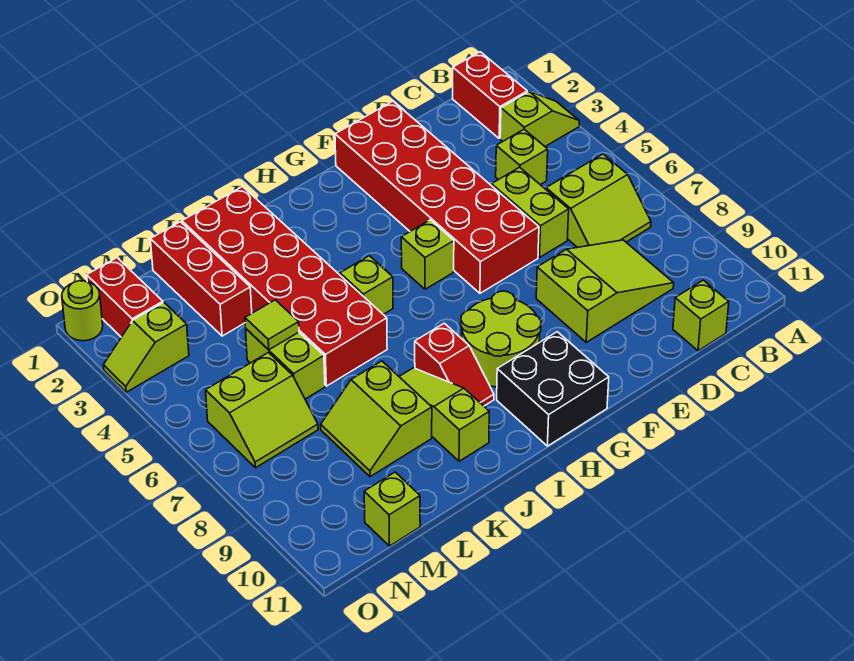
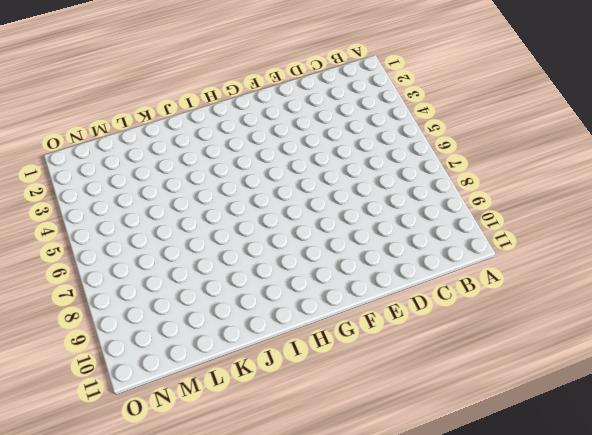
none -> lime 1x2 slope [500,92,579,146]
none -> red 1x2 brick [453,52,527,138]
none -> lime 2x2 slope [546,154,651,247]

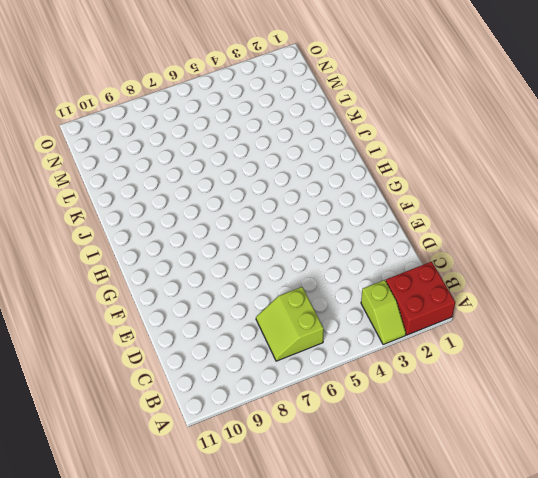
red 2x2 brick [386,262,455,335] -> red 1x2 brick [453,52,527,138]
none -> lime 1x1 brick [496,129,548,185]
none -> lime 2x3 slope [536,240,674,342]
none -> lime 1x1 brick [673,280,729,351]

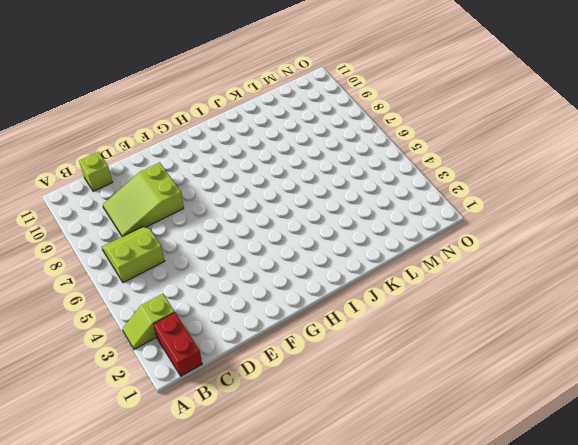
none -> lime 1x1 brick [496,129,548,185]
none -> lime 1x2 brick [492,167,569,258]
none -> red 2x6 brick [335,101,539,293]

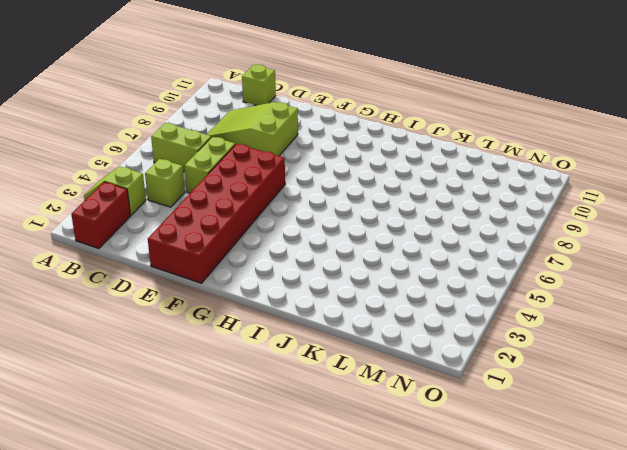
none -> lime 1x1 brick [401,220,454,289]
none -> lime 2x2 round brick [461,291,541,387]
none -> black 2x2 brick [497,332,609,446]

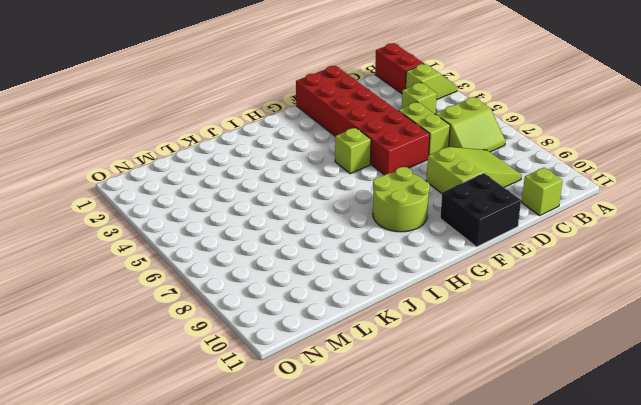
black 2x2 brick [440,173,521,247] -> black 2x2 brick moved to [497,332,609,446]
none -> lime 1x1 brick [340,256,393,315]
none -> red 1x2 slope [415,323,494,406]
none -> red 2x6 brick [182,187,387,386]

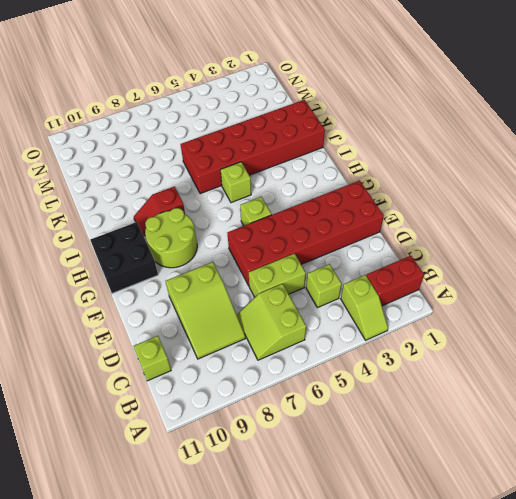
none -> lime 1x3 slope [399,368,489,461]
none -> lime 2x2 slope [321,361,432,477]
none -> red 1x3 brick [150,222,252,336]

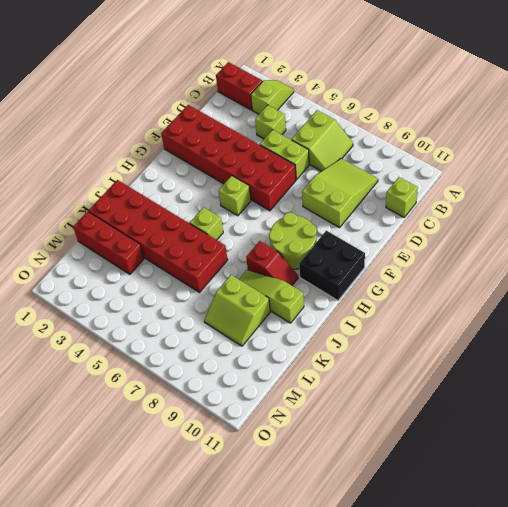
none -> lime 1x2 brick [246,329,325,399]
none -> lime 2x2 slope [206,353,318,468]
none -> lime 1x1 brick [364,472,420,546]

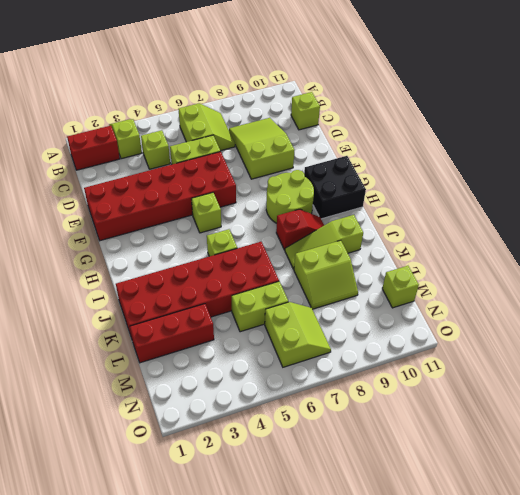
none -> red 1x2 brick [87,258,163,337]
none -> lime 1x2 slope [103,303,189,392]
none -> lime 1x1 round brick [62,281,103,341]

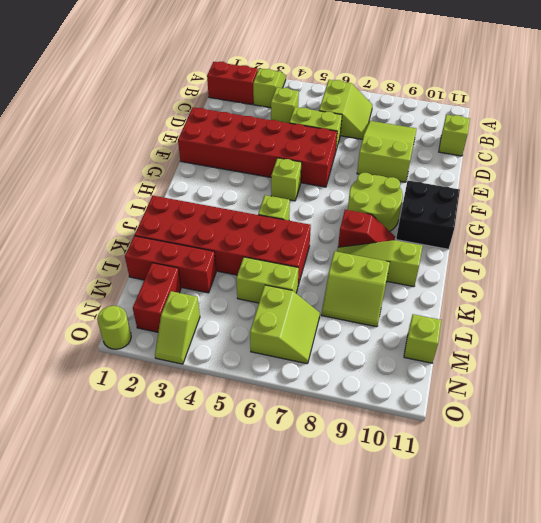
red 1x2 brick [133,263,181,332] -> red 1x2 brick turned to [87,258,163,337]
none -> lime 1x1 tile [245,300,299,350]

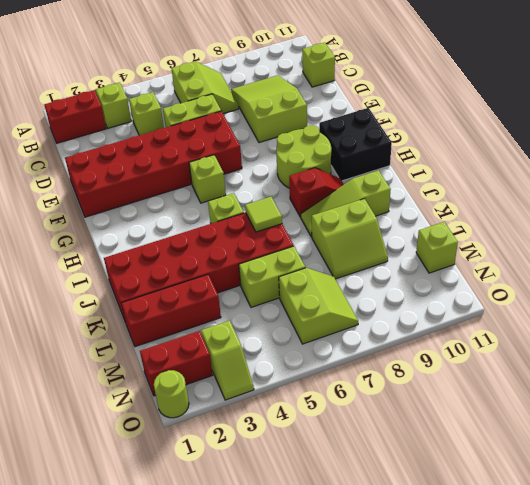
lime 1x1 tile [245,197,282,232] -> lime 1x1 tile moved to [245,300,299,350]

